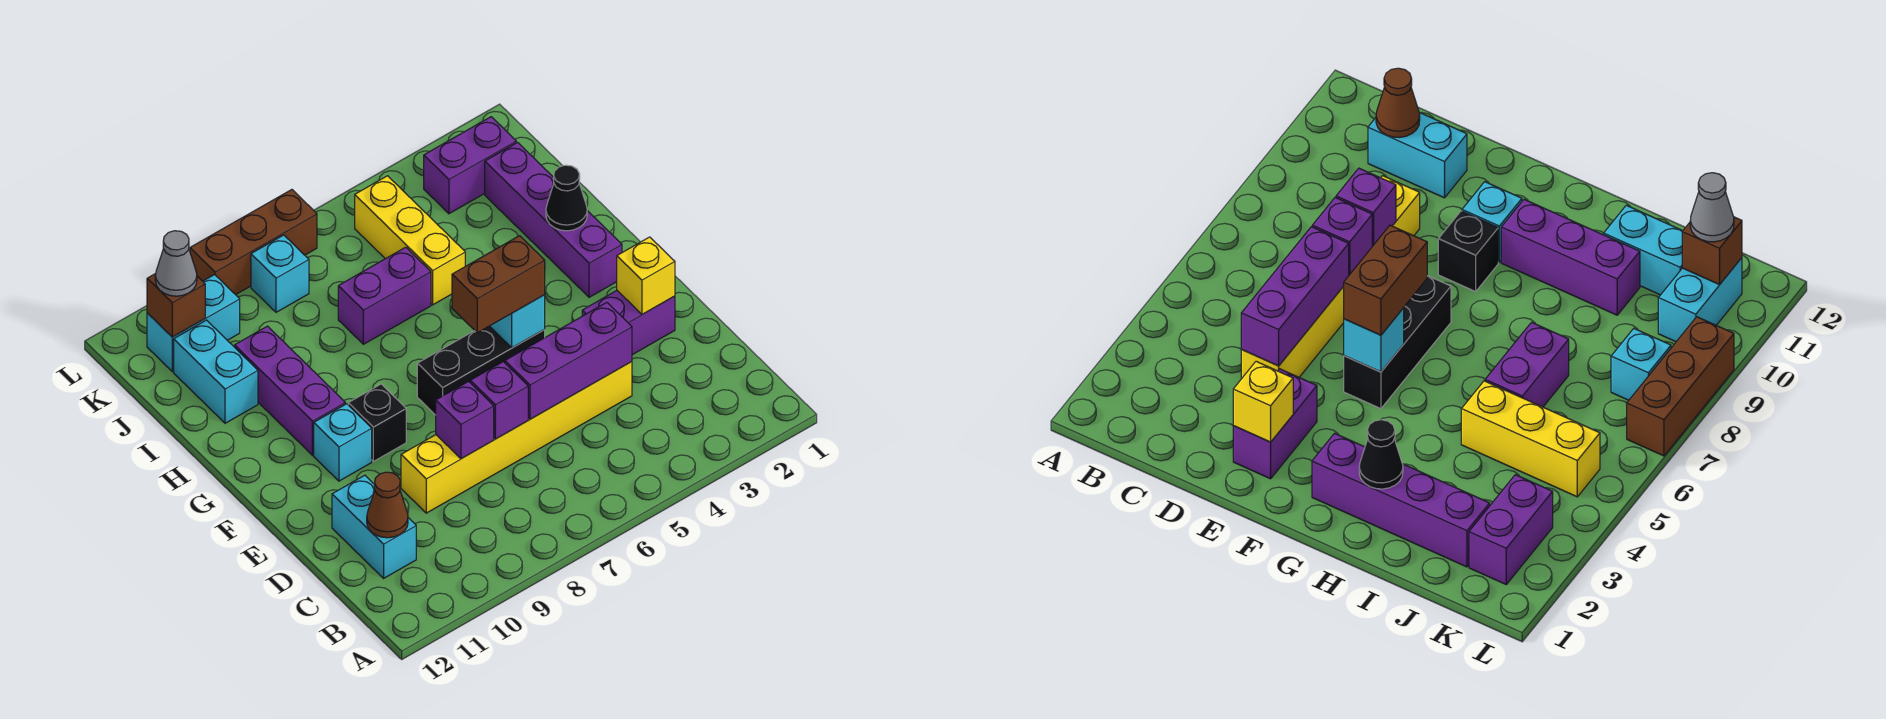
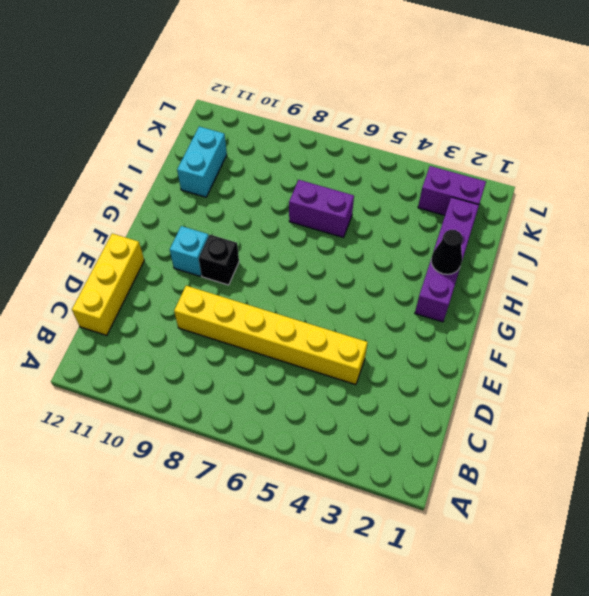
yellow 1x3 brick [72,233,144,335] -> yellow 1x3 brick moved to [355,176,465,305]
none -> cyan 1x2 brick [332,475,416,578]
none -> purple 1x2 brick [582,291,675,355]
none -> black 1x3 brick [417,326,545,415]

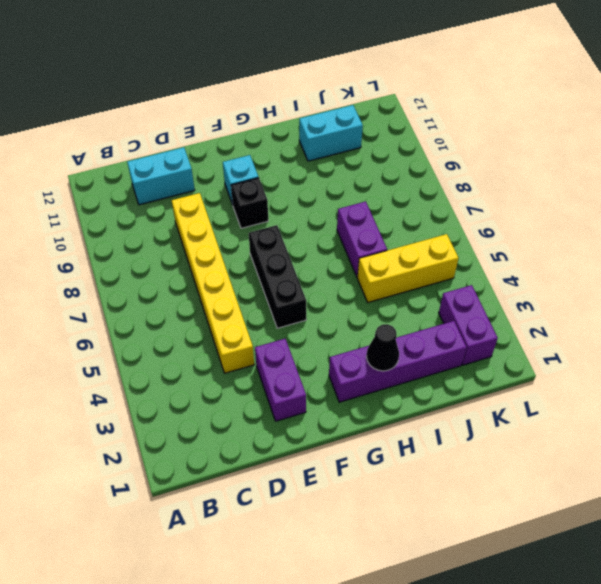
none -> purple 1x3 brick [235,326,345,455]
none -> cyan 1x1 brick [251,235,309,312]
none -> cyan 1x2 brick [147,275,240,372]

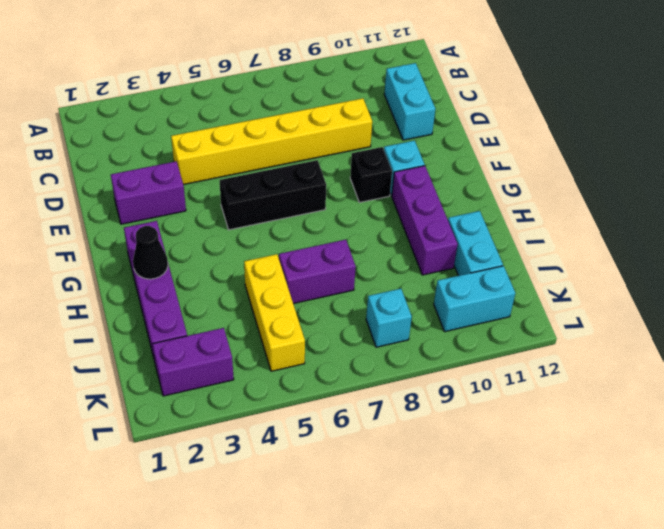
none -> brown 1x3 brick [190,190,317,295]
none -> brown 1x1 cone [367,472,408,538]
none -> purple 1x3 brick [505,302,632,419]

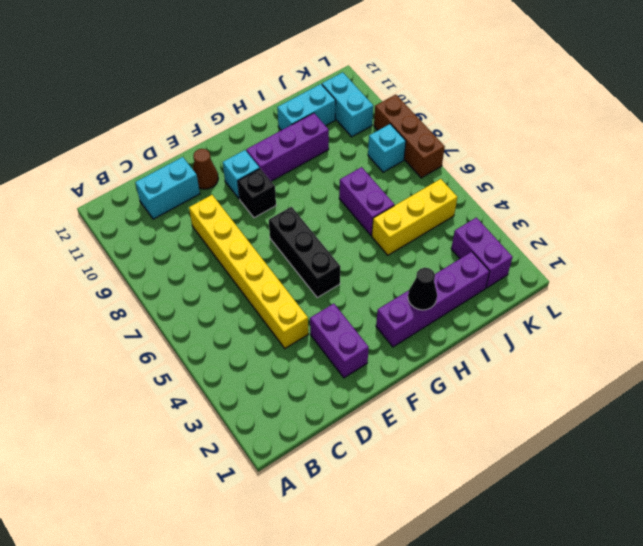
brown 1x1 cone [193,149,218,189] -> brown 1x1 cone moved to [367,472,408,538]
none -> purple 1x3 brick [505,302,632,419]
none -> purple 1x1 brick [470,362,528,439]
none -> purple 1x1 brick [436,381,494,459]

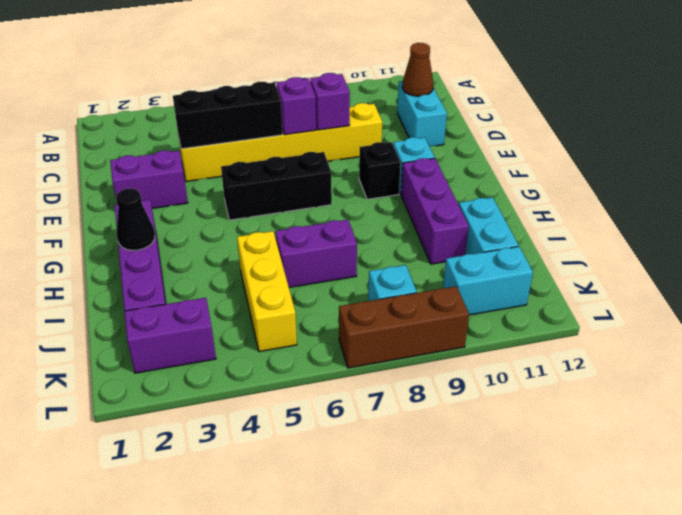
black 1x3 brick [173,82,283,149] -> purple 1x3 brick [505,302,632,419]
none -> yellow 1x1 brick [617,237,675,314]
none -> cyan 1x1 brick [490,295,545,348]
none -> brown 1x1 brick [147,274,205,337]

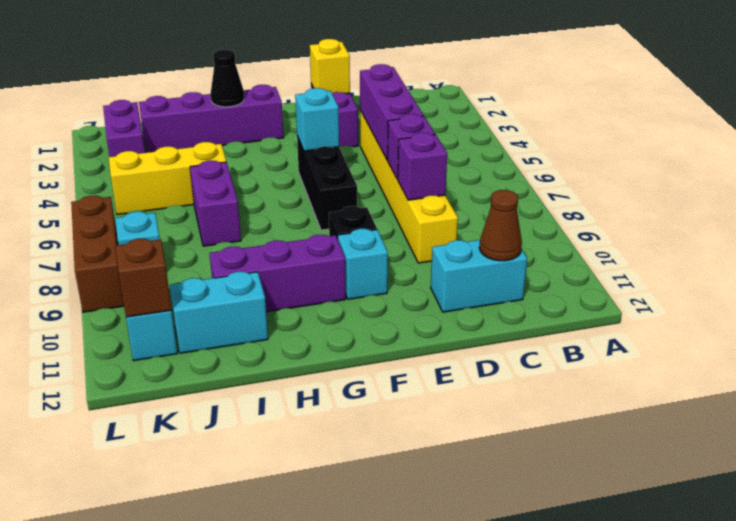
none -> brown 1x2 brick [452,236,545,333]
none -> grey 1x1 cone [155,231,197,296]

